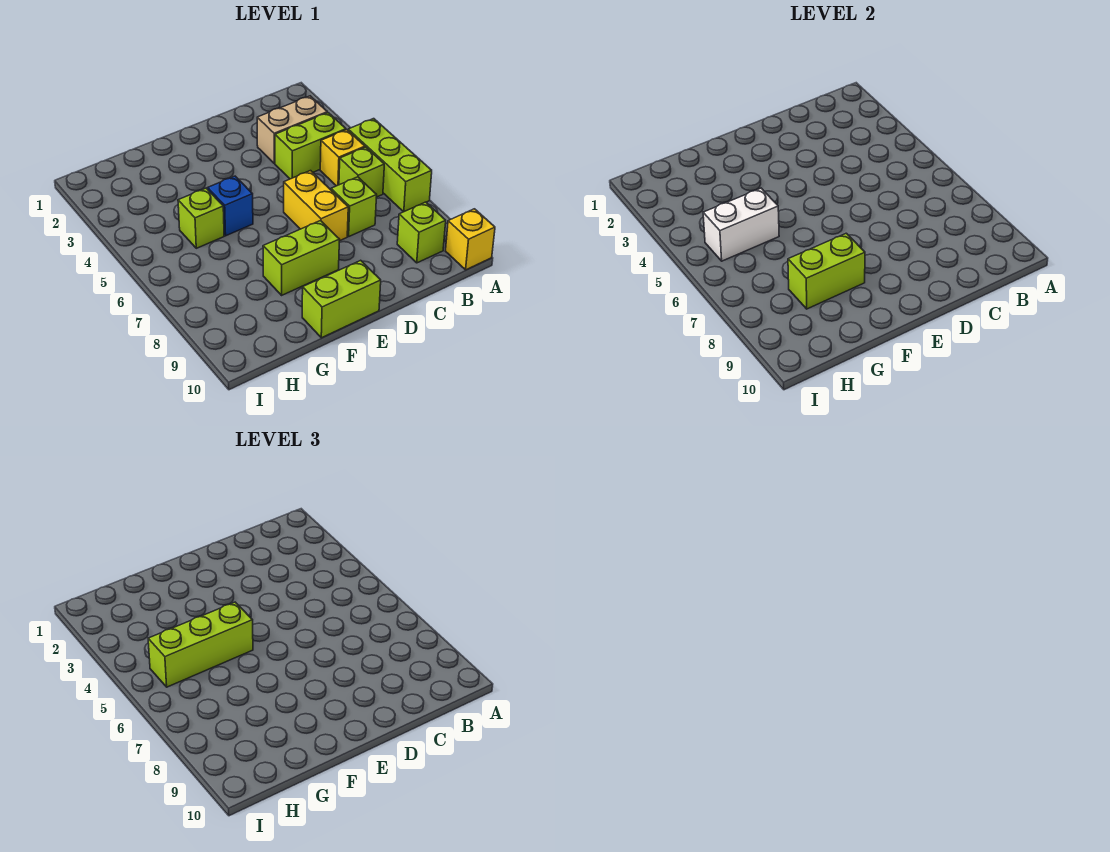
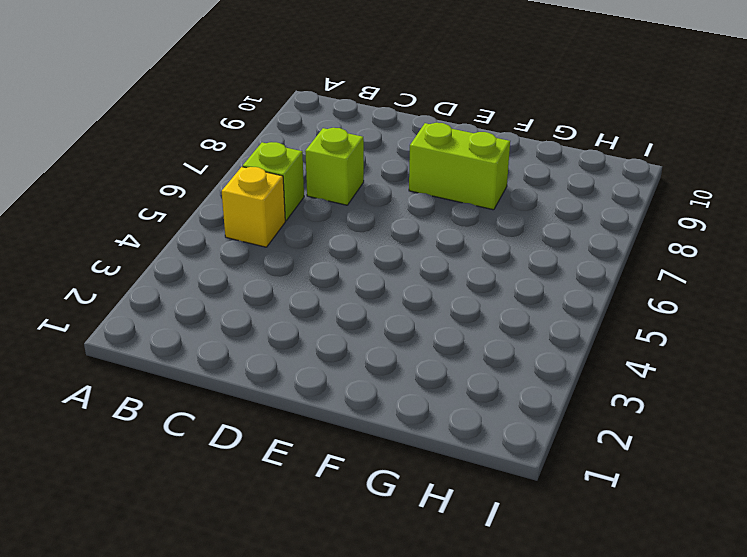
none -> lime 1x3 brick [348,119,432,212]
none -> yellow 1x1 brick [446,209,495,270]
none -> tan 1x2 brick [257,96,327,163]

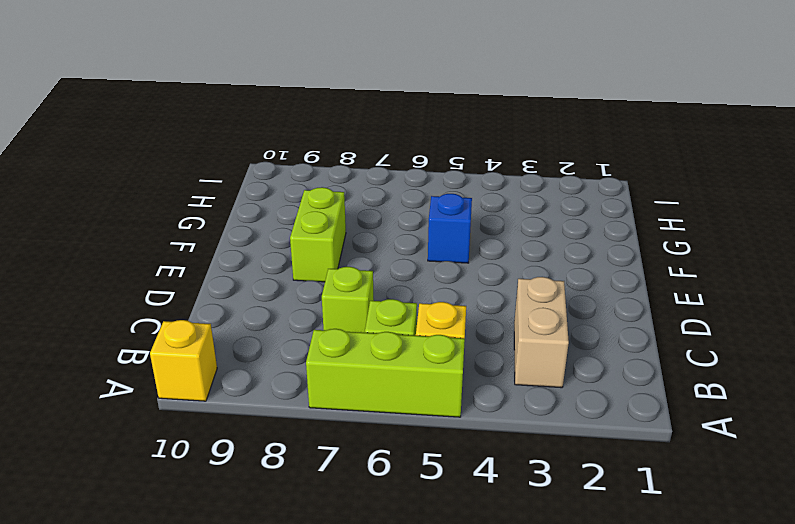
none -> lime 1x2 brick [275,113,346,179]
none -> lime 1x1 brick [397,202,446,263]
none -> yellow 1x2 brick [284,171,348,241]

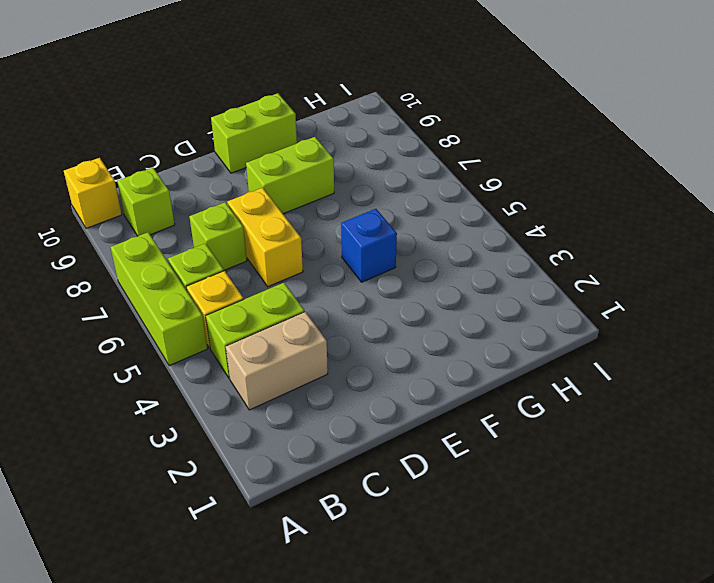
none -> lime 1x1 brick [178,188,224,248]
none -> lime 1x2 brick [788,233,865,309]
none -> white 1x2 brick [703,188,779,261]

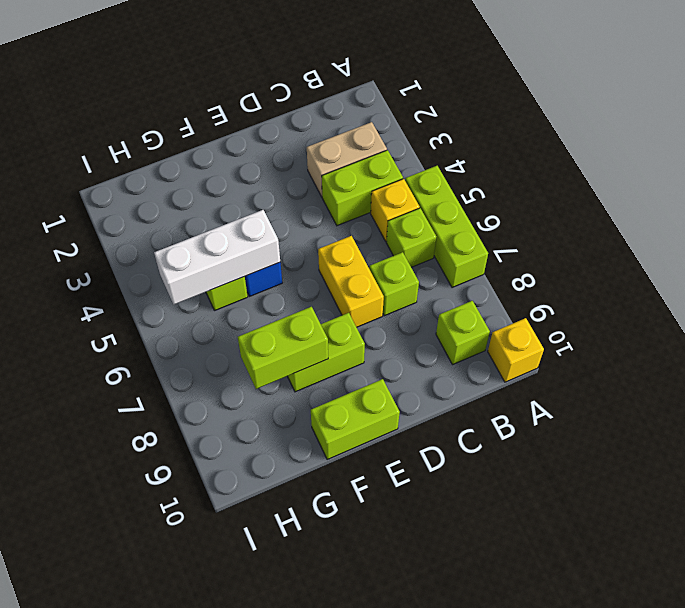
white 1x3 brick [154,210,280,304] -> white 1x2 brick [703,188,779,261]
none -> lime 1x3 brick [148,602,253,687]

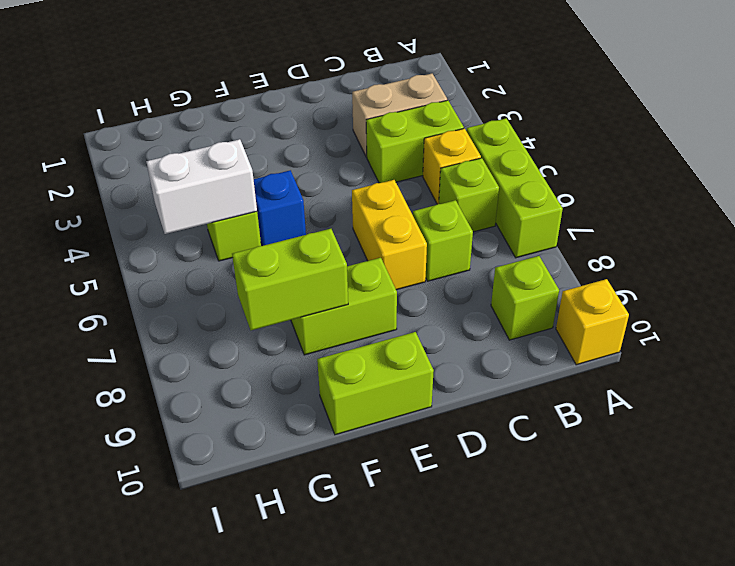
none -> lime 1x3 brick [148,602,253,687]

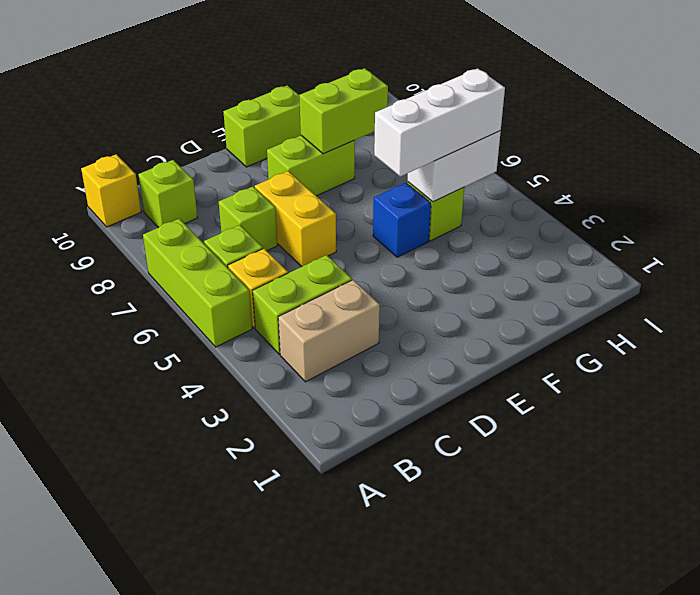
white 1x3 brick [374,68,505,177] -> lime 1x3 brick [148,602,253,687]

